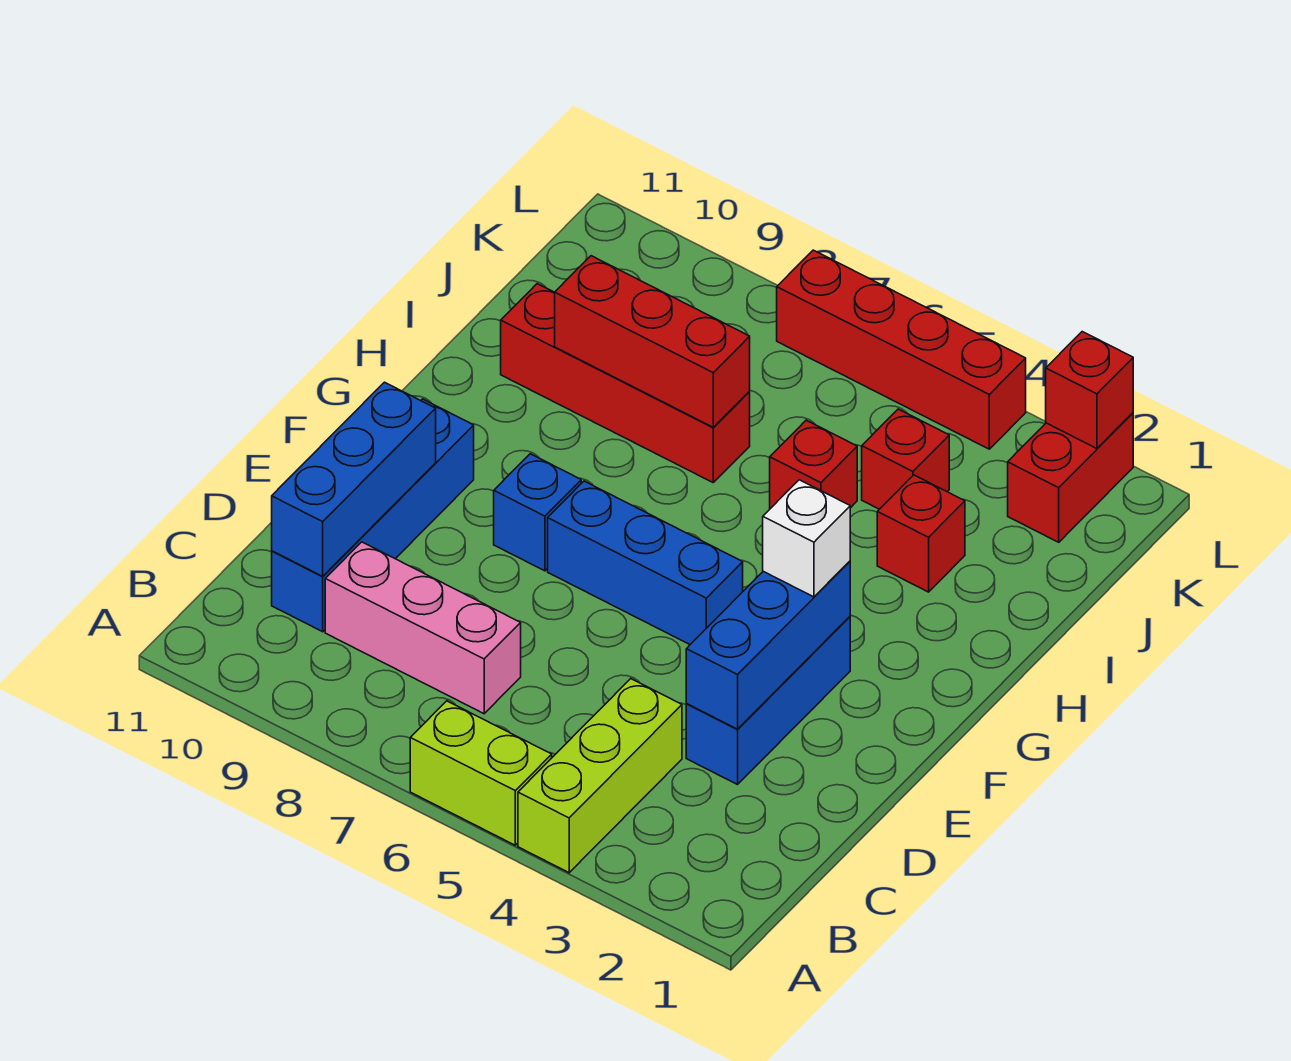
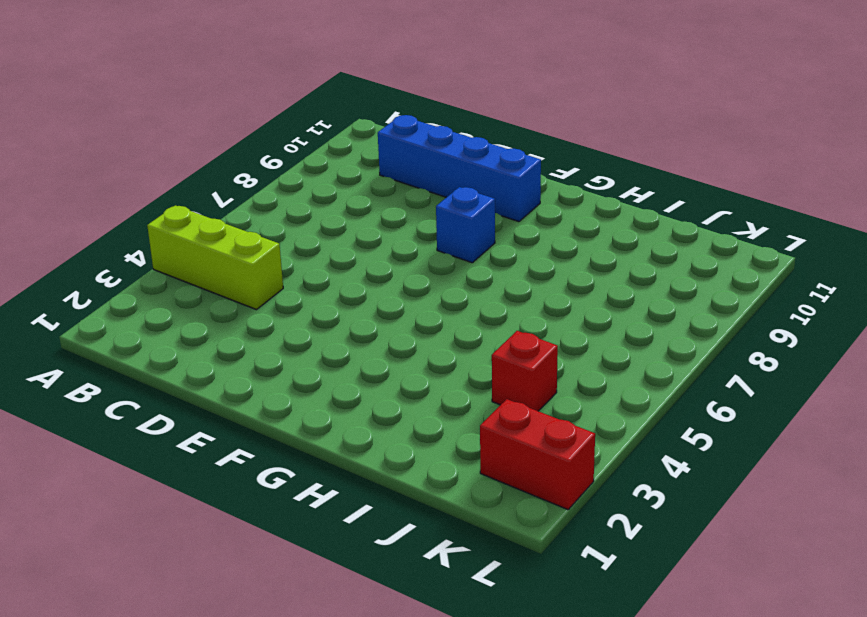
none -> lime 1x2 brick [410,701,552,845]
none -> pink 1x3 brick [325,542,521,714]
none -> blue 1x3 brick [686,617,850,785]

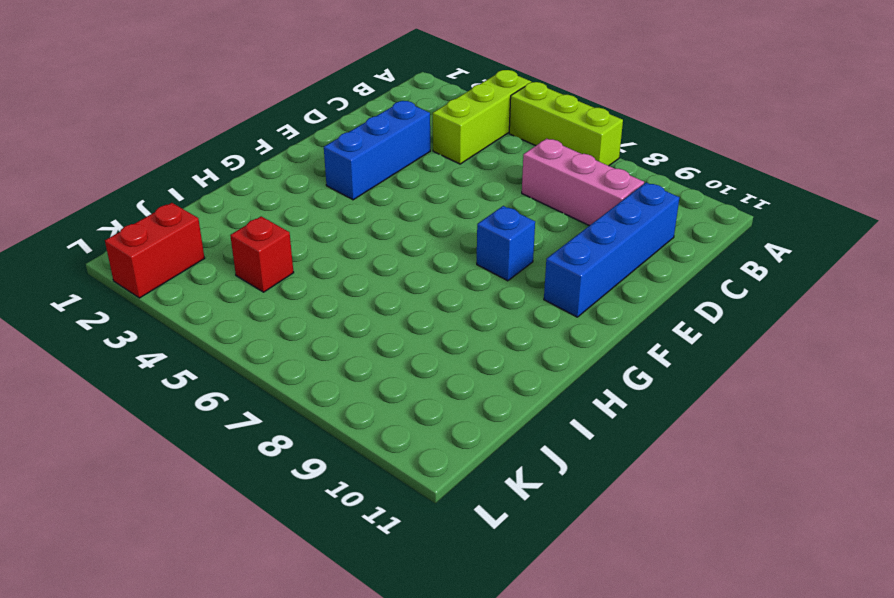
lime 1x3 brick [509,82,623,166] -> lime 1x2 brick [410,701,552,845]
none -> blue 1x3 brick [548,481,743,644]
none -> red 1x1 brick [877,475,965,592]
none -> red 1x1 brick [770,420,857,509]

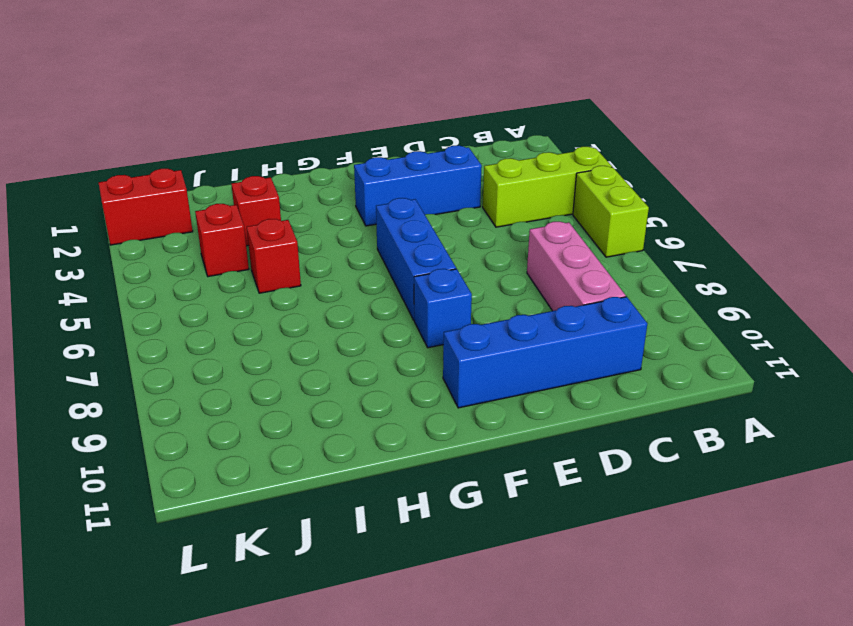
none -> red 1x4 brick [501,284,750,482]
none -> red 1x4 brick [777,250,1026,449]
none -> blue 1x3 brick [272,382,436,576]

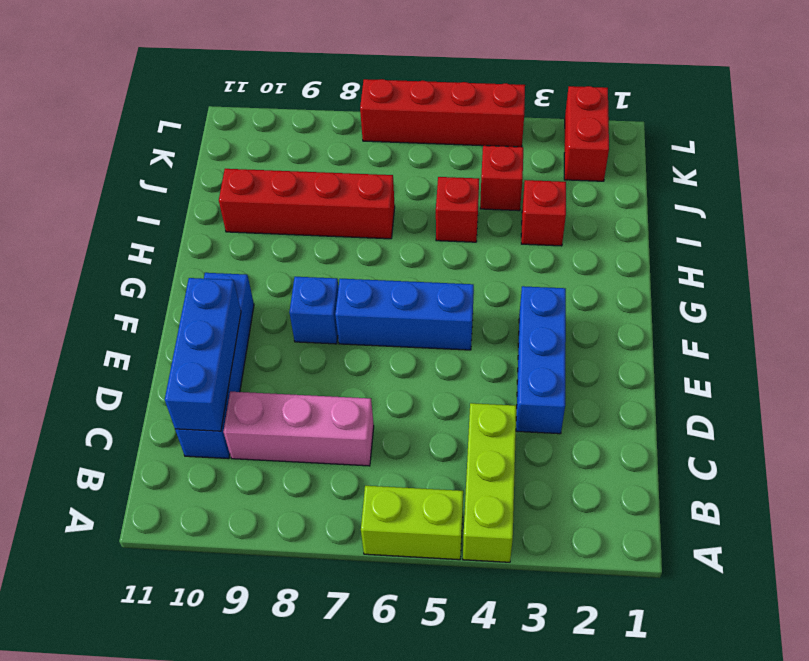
none -> blue 1x3 brick [686,561,850,729]
none -> red 1x3 brick [555,256,750,427]
none -> red 1x1 brick [1046,332,1133,449]

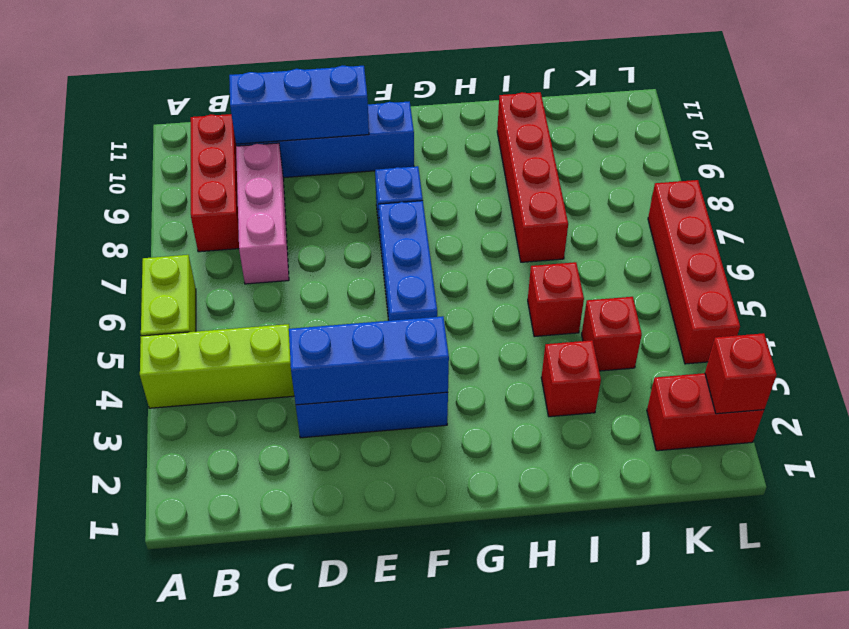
red 1x3 brick [191,114,239,252] -> red 1x3 brick moved to [555,256,750,427]
none -> white 1x1 brick [763,480,850,597]

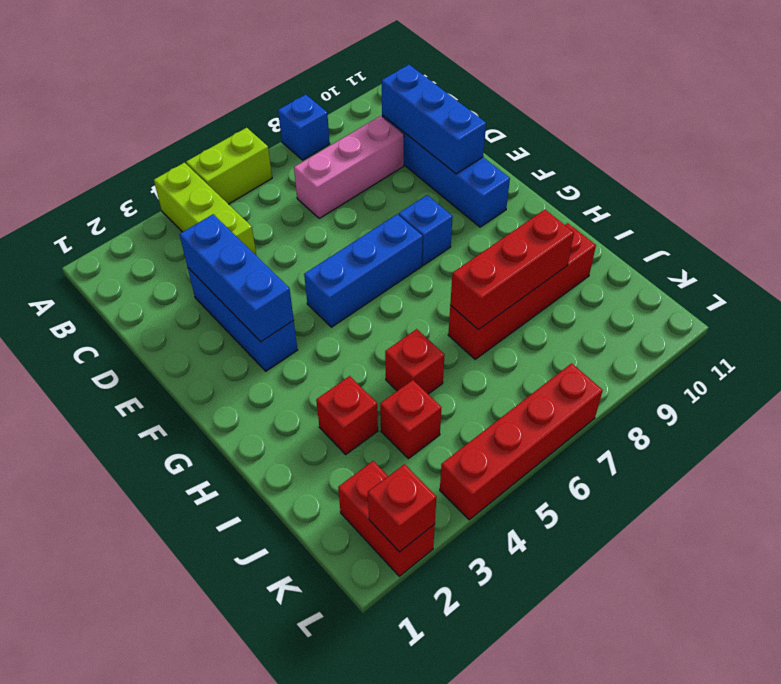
blue 1x1 brick [278,94,330,160] -> none
none -> white 1x1 brick [763,480,850,597]

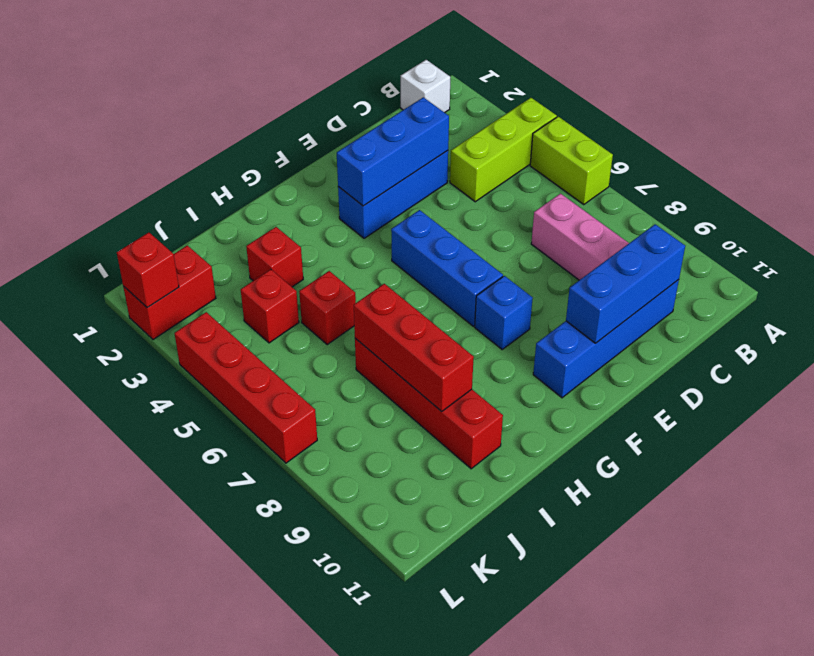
white 1x1 brick [401,60,450,113] -> white 1x1 brick moved to [763,480,850,597]

